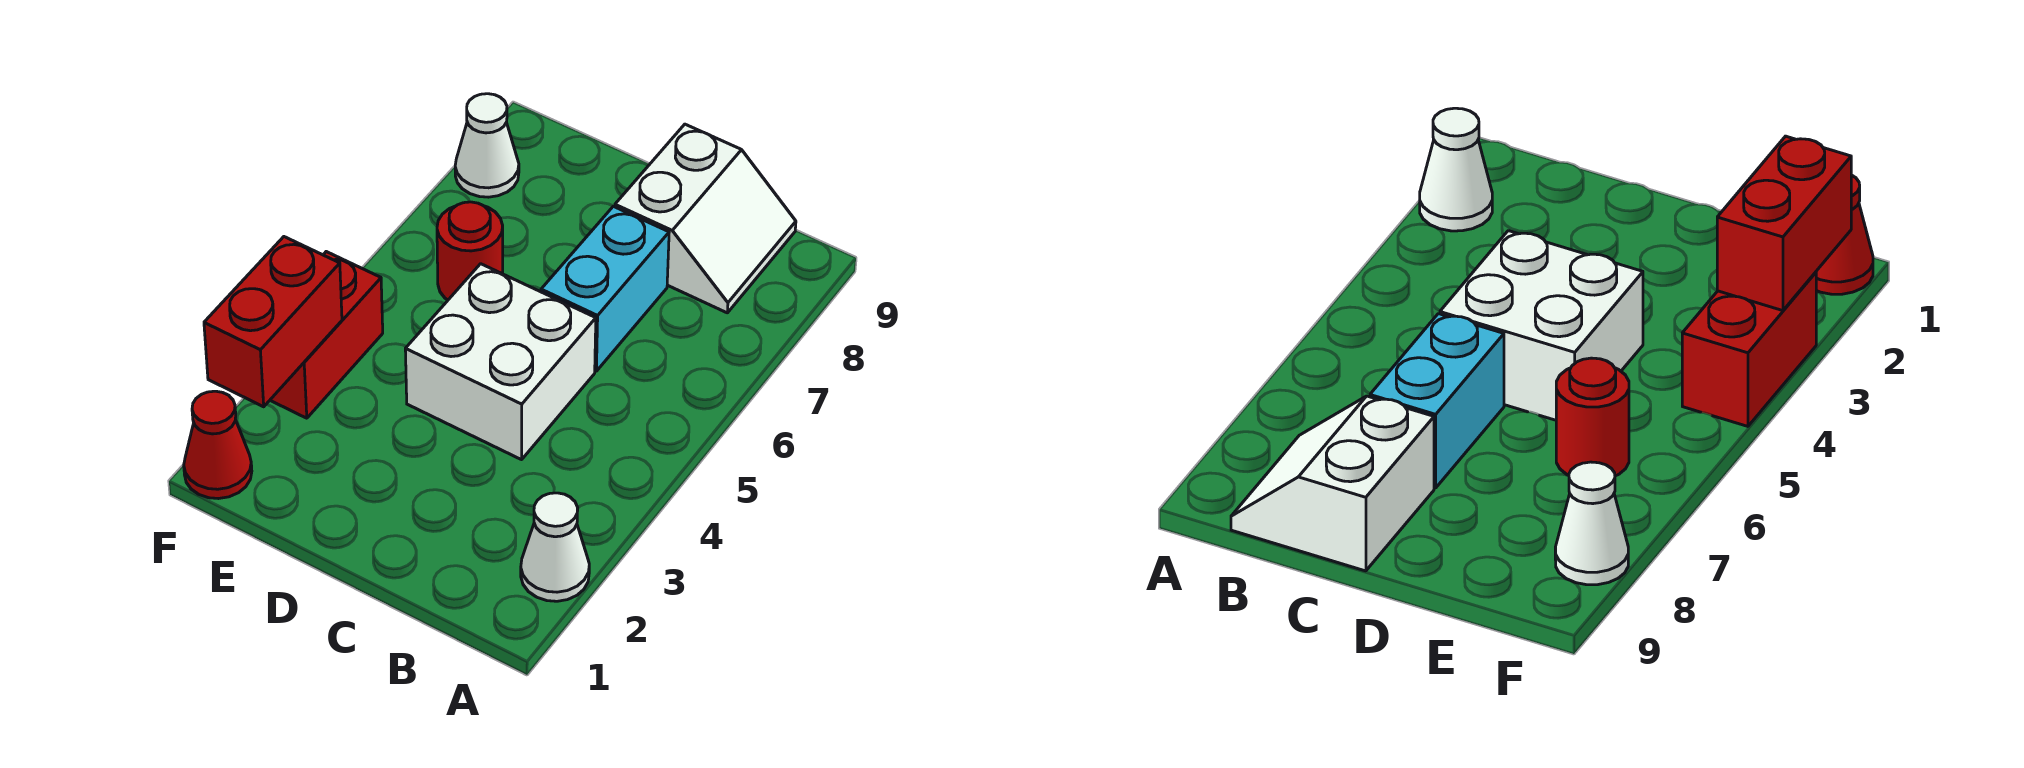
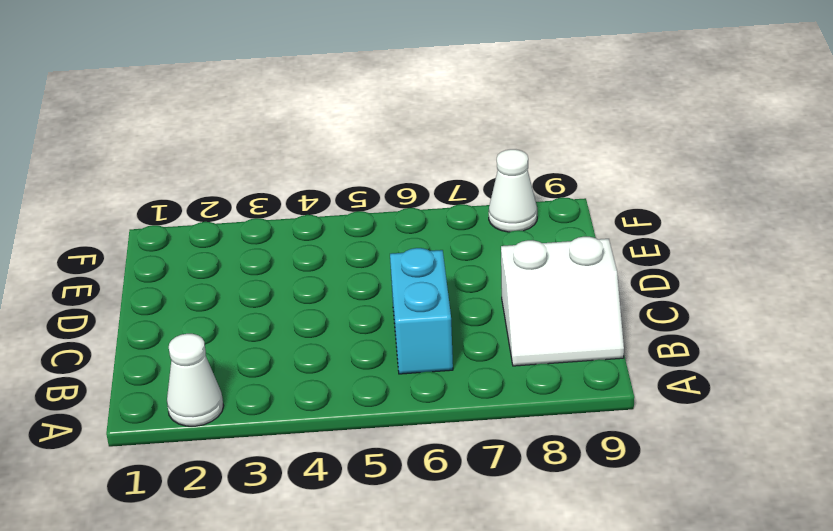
cyan 1x2 brick [390,248,453,374] -> cyan 1x2 brick turned to [541,206,669,371]
none -> white 2x2 brick [405,264,596,460]
none -> red 1x1 round brick [437,202,503,300]

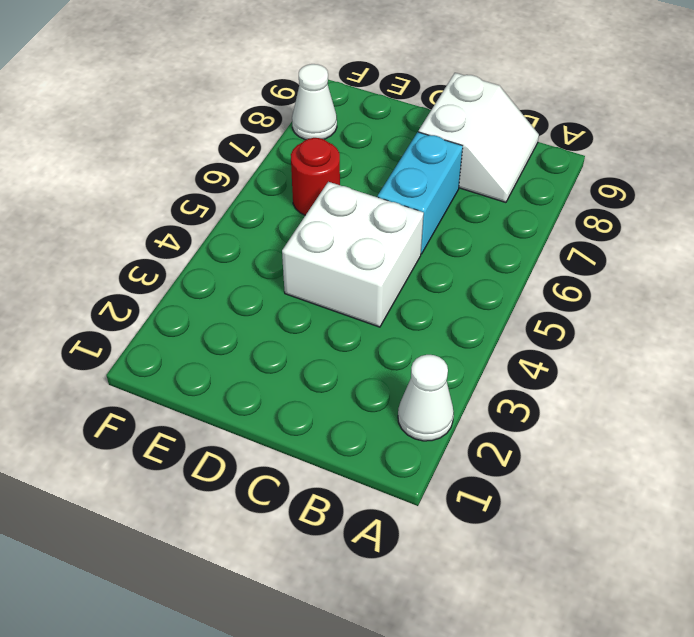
none -> red 1x1 cone [184,391,252,499]
none -> red 1x2 brick [270,252,383,418]

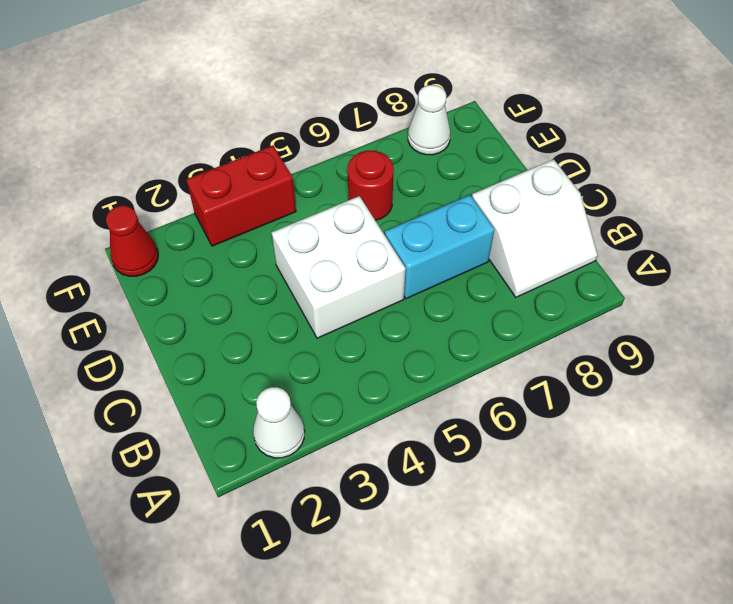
none -> red 1x2 brick [204,237,342,407]

